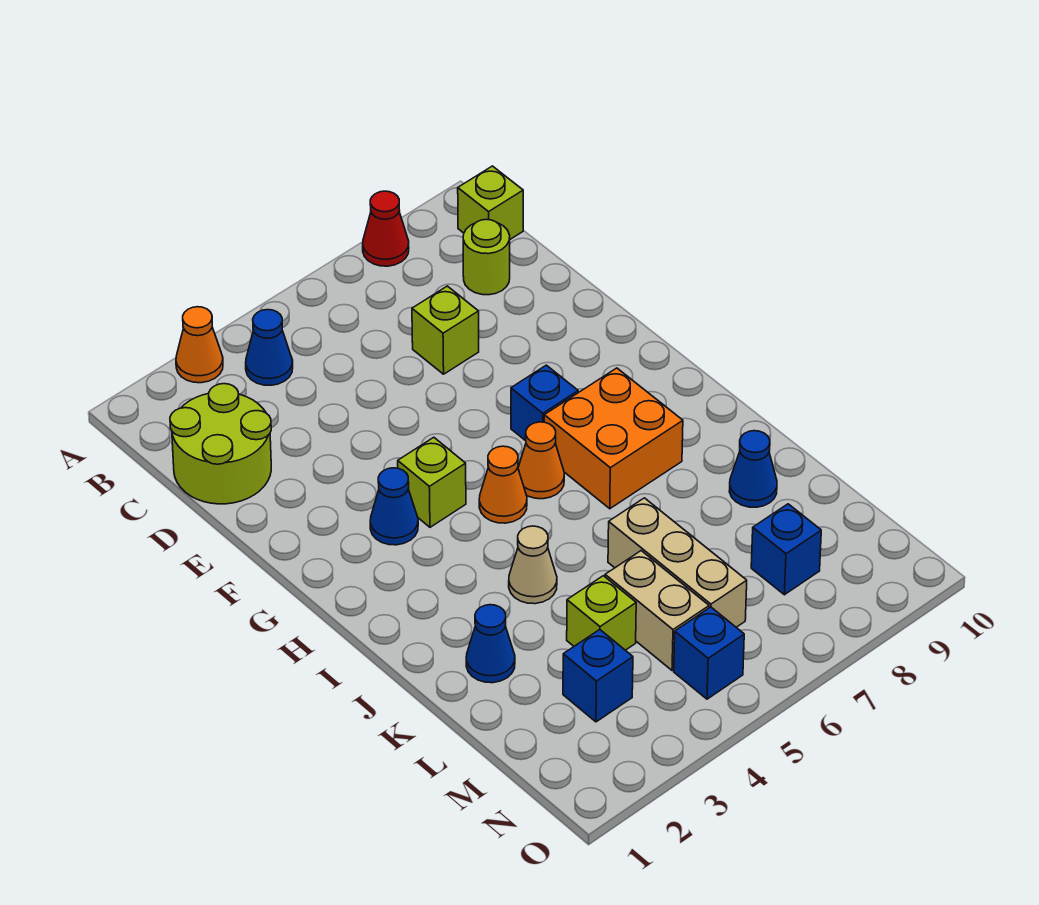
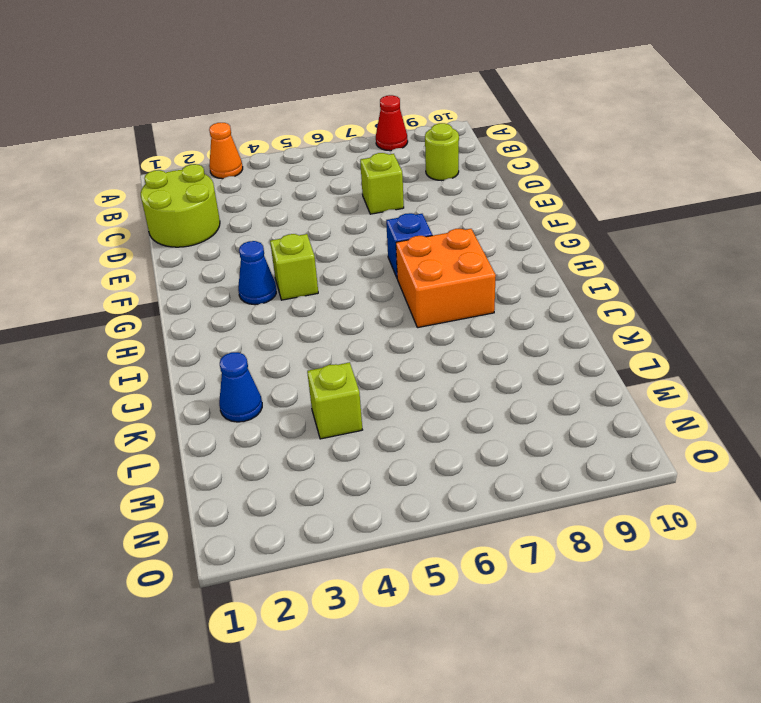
none -> blue 1x1 cone [246,310,293,385]
none -> lime 1x1 brick [458,166,523,239]
none -> orange 1x1 cone [479,446,527,523]

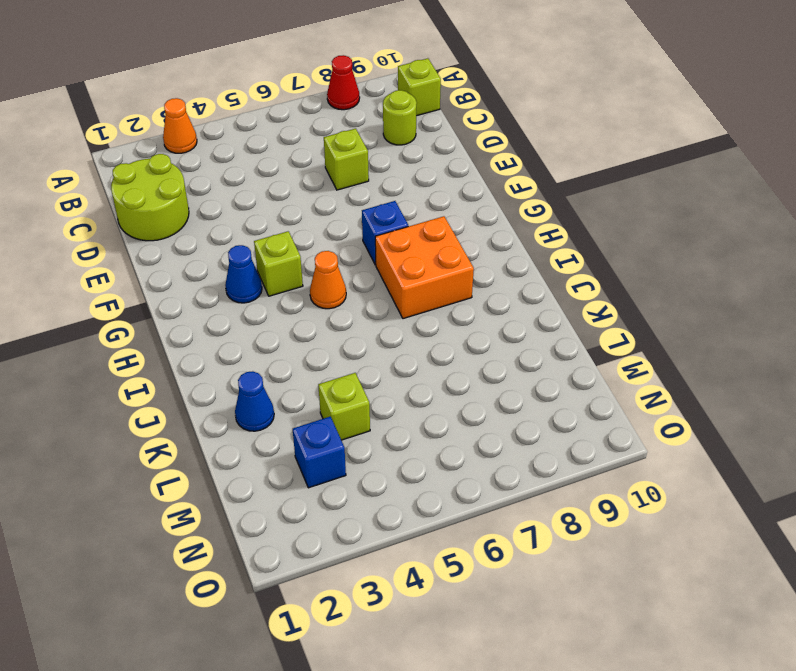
none -> blue 1x1 cone [246,310,293,385]
none -> orange 1x1 cone [518,422,564,499]
none -> tan 1x1 cone [509,526,557,604]

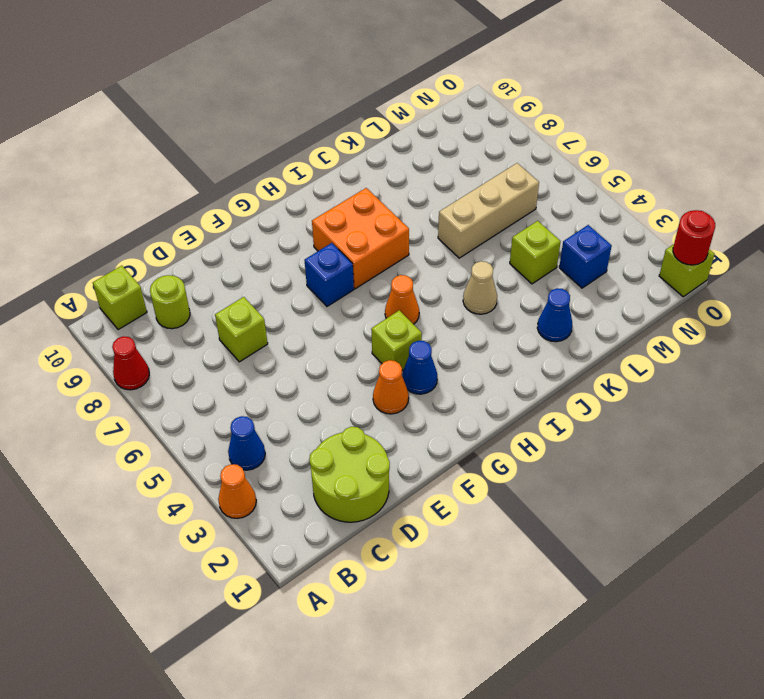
orange 1x1 cone [373,360,409,414] -> orange 1x1 cone moved to [518,422,564,499]
lime 1x1 brick [659,244,715,297] -> none
red 1x1 round brick [673,210,715,265] -> none
none -> blue 1x1 cone [729,431,777,507]
none -> tan 1x2 brick [605,551,709,670]
none -> blue 1x1 brick [751,504,821,595]

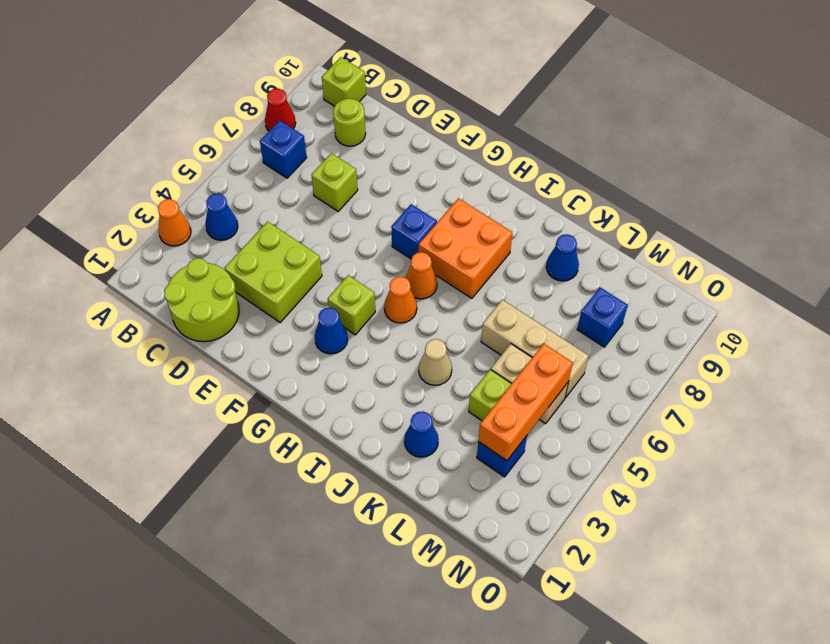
blue 1x1 brick [260,120,307,178] -> blue 1x1 brick moved to [674,607,744,699]
lime 2x2 brick [224,222,322,323] -> none
orange 1x3 brick [478,344,573,461] -> none

